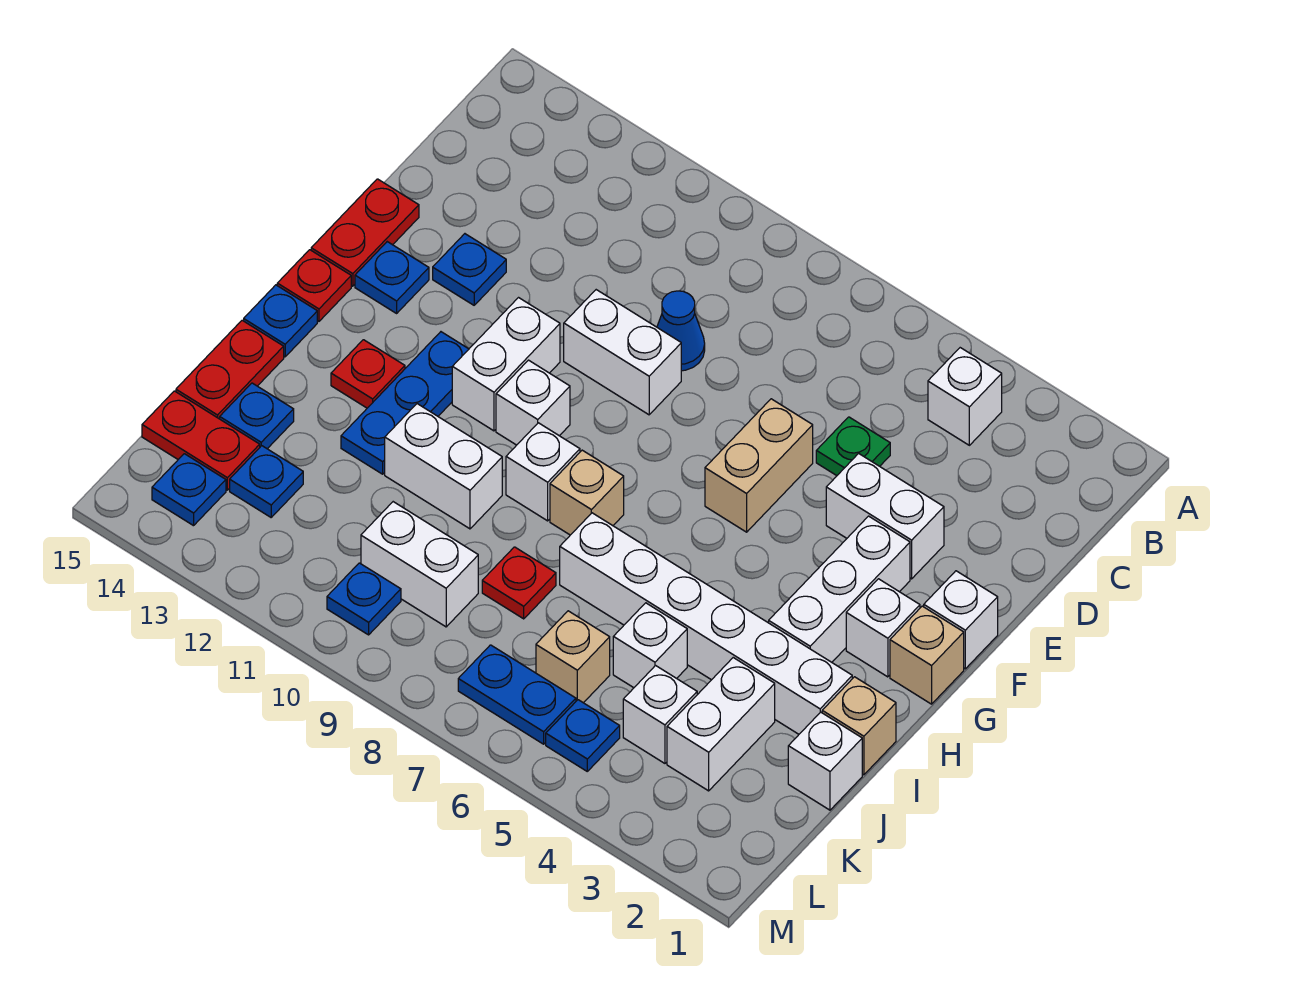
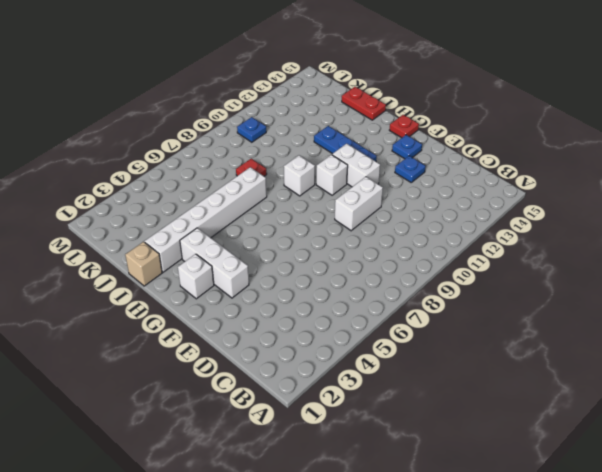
none -> white 1x1 brick [928,348,1002,445]
none -> green 1x1 plate [816,417,890,476]
none -> blue 1x1 cone [657,291,705,371]
none -> white 1x2 brick [826,453,944,579]

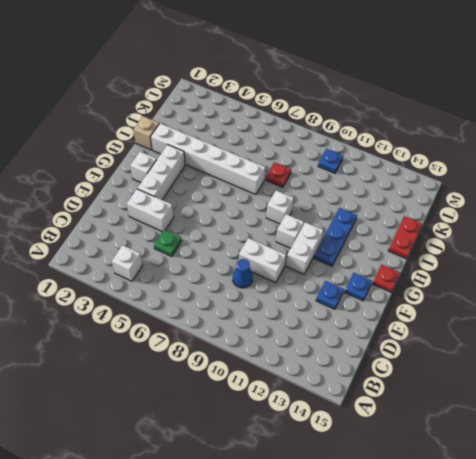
none -> tan 1x2 brick [705,399,813,532]
none -> red 1x2 plate [311,179,419,286]
none -> white 1x1 brick [924,571,998,669]
none -> tan 1x1 brick [890,606,964,704]

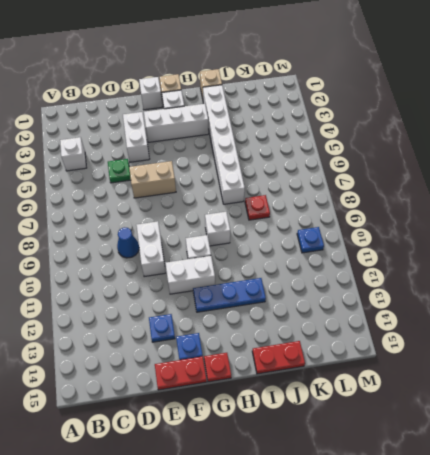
none -> tan 1x1 brick [550,450,624,535]
none -> red 1x1 plate [331,340,405,408]
none -> blue 1x1 plate [244,285,317,357]
none -> white 1x2 brick [385,404,502,529]

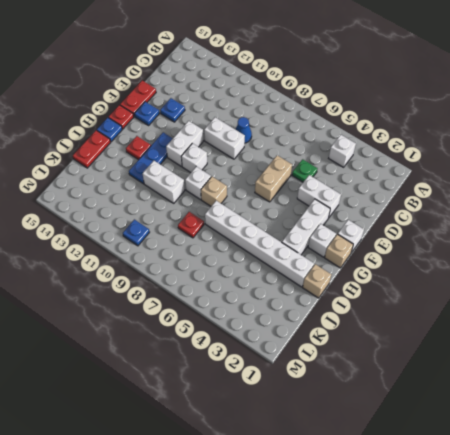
none -> white 1x1 brick [788,712,862,810]
none -> white 1x2 brick [667,658,775,791]
none -> white 1x1 brick [613,603,687,688]
none -> blue 1x1 plate [220,383,294,449]

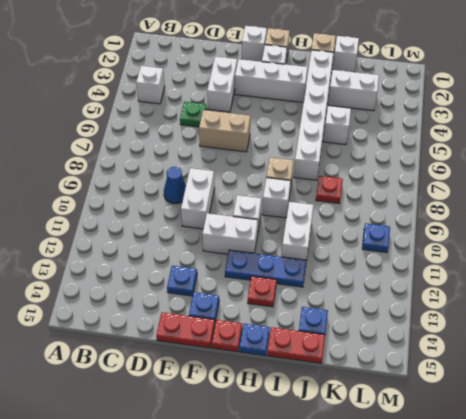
none -> white 1x1 brick [623,666,697,763]
none -> tan 1x1 brick [536,611,610,703]
none -> white 1x2 brick [361,502,478,627]
none -> blue 1x1 plate [230,446,303,517]

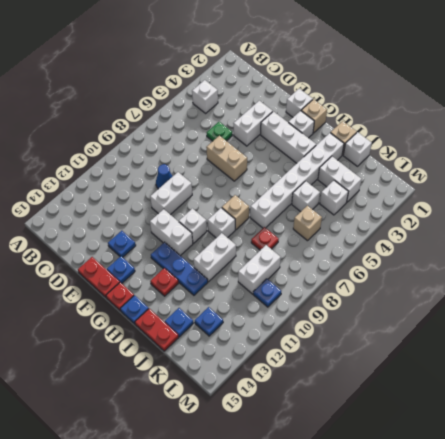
none -> red 1x2 plate [142,391,260,490]
none -> blue 1x1 plate [546,700,620,771]
none -> blue 1x2 plate [458,645,576,744]
none -> blue 1x1 plate [152,454,226,526]

